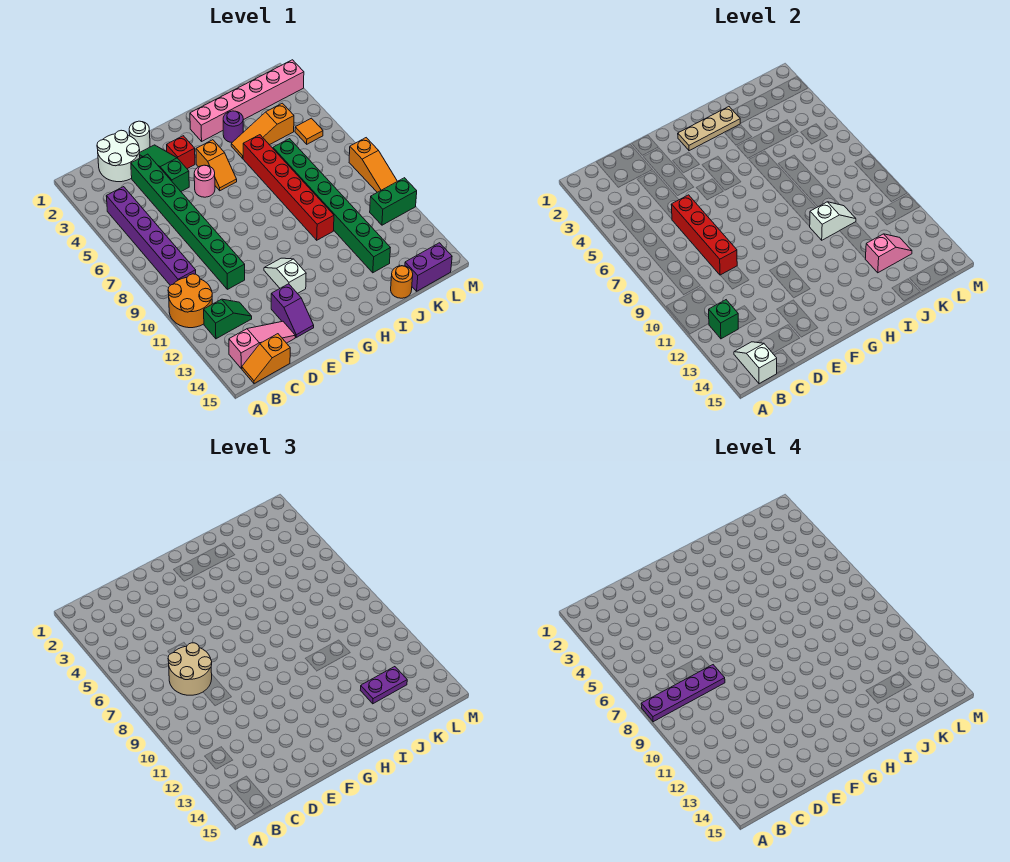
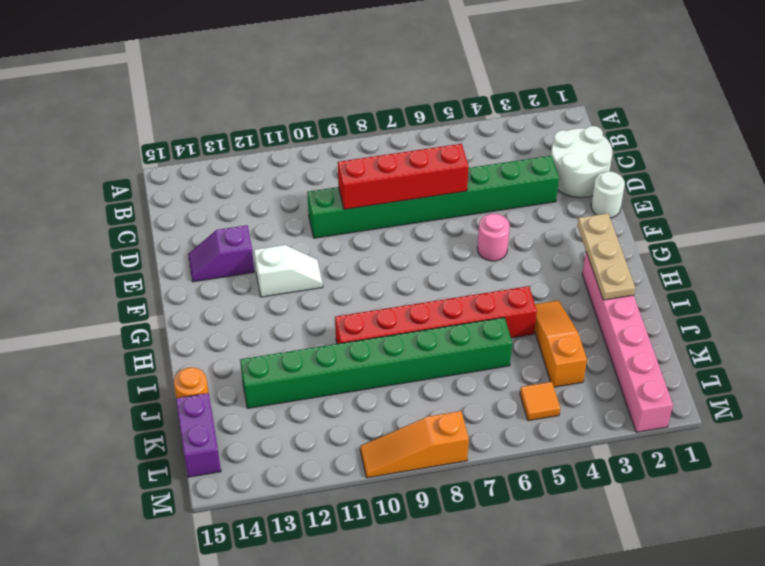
none -> orange 2x2 round brick [168,274,212,328]
none -> purple 1x6 brick [106,187,196,285]
none -> green 1x2 slope [204,299,252,339]
none -> pink 1x3 slope [229,321,295,368]

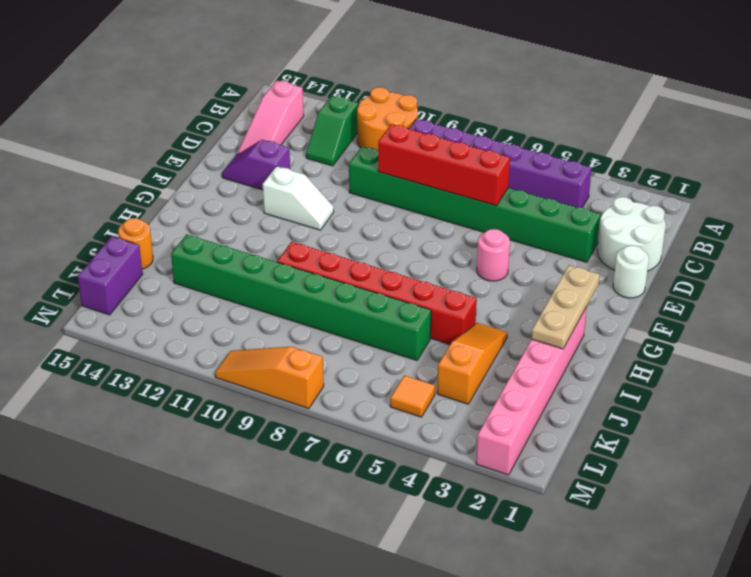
none -> orange 1x2 slope [242,334,290,384]
none -> green 1x3 slope [139,145,189,191]
none -> red 1x1 brick [167,136,195,169]
none -> orange 1x2 slope [196,140,237,191]

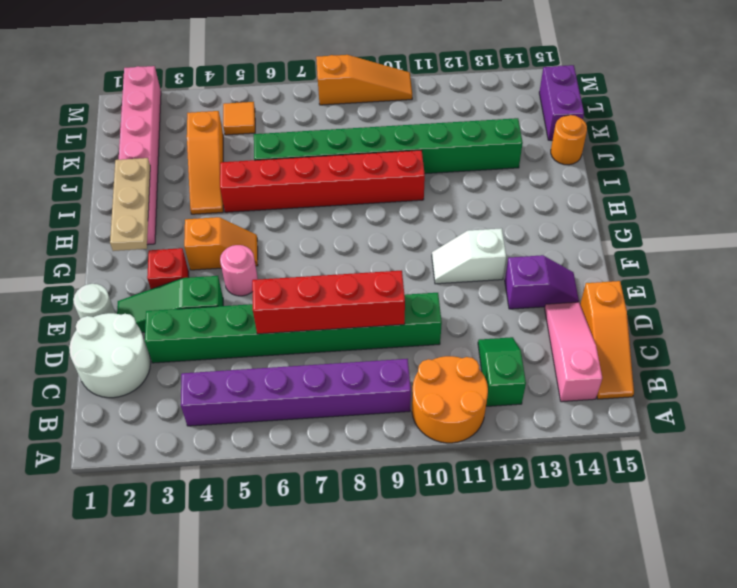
orange 1x3 slope [580,281,634,399] -> orange 1x2 slope [242,334,290,384]
none -> purple 1x1 round brick [223,111,243,142]
none -> green 1x2 brick [370,178,417,225]
none -> green 1x1 brick [709,300,738,339]
none -> white 1x2 slope [734,342,777,384]

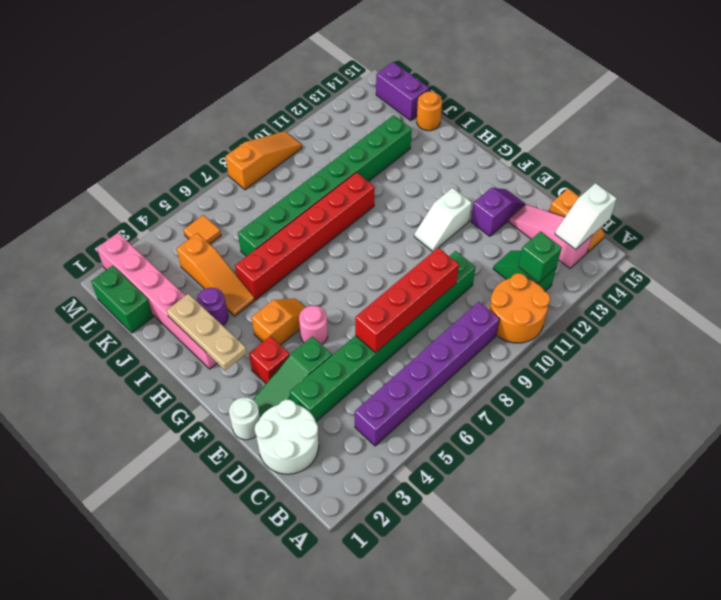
green 1x2 brick [91,266,153,333] -> green 1x2 brick moved to [370,178,417,225]
none -> white 1x2 slope [809,202,856,240]
none -> pink 1x2 slope [865,234,912,273]
none -> tan 2x2 round brick [168,643,212,695]
none -> purple 1x2 plate [360,667,407,704]

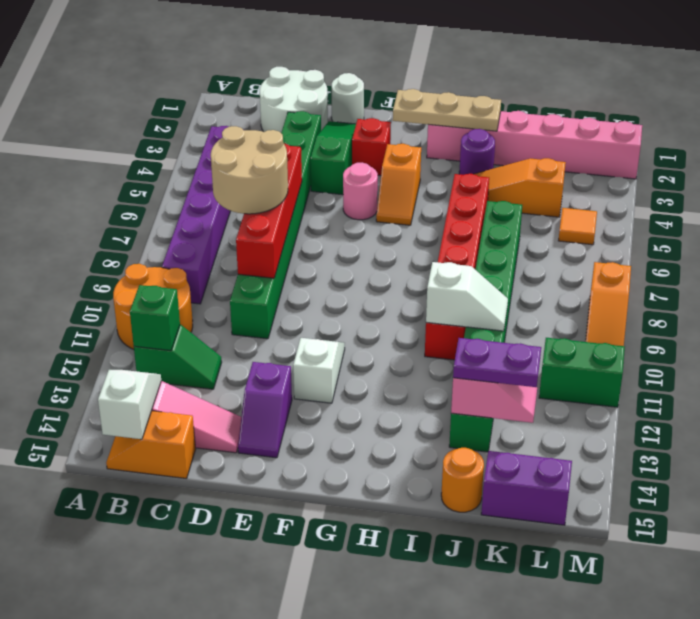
none -> purple 1x4 plate [641,665,725,722]

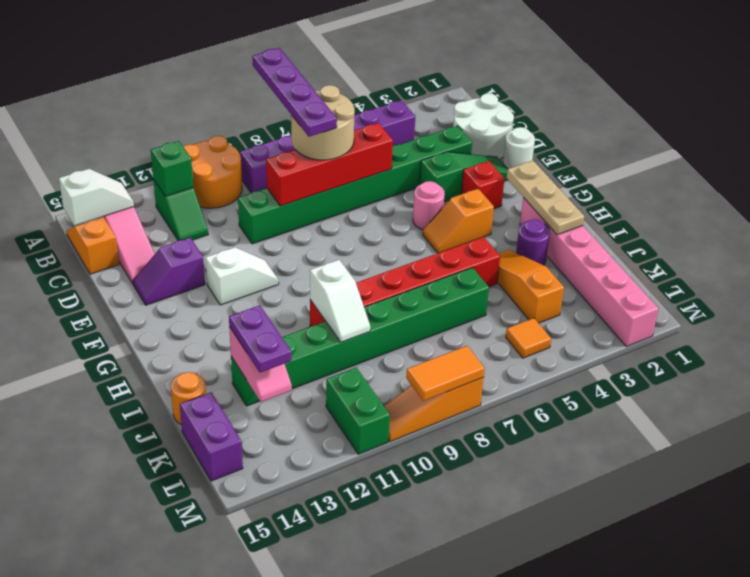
orange 1x2 tile [406,346,485,401] -> none

